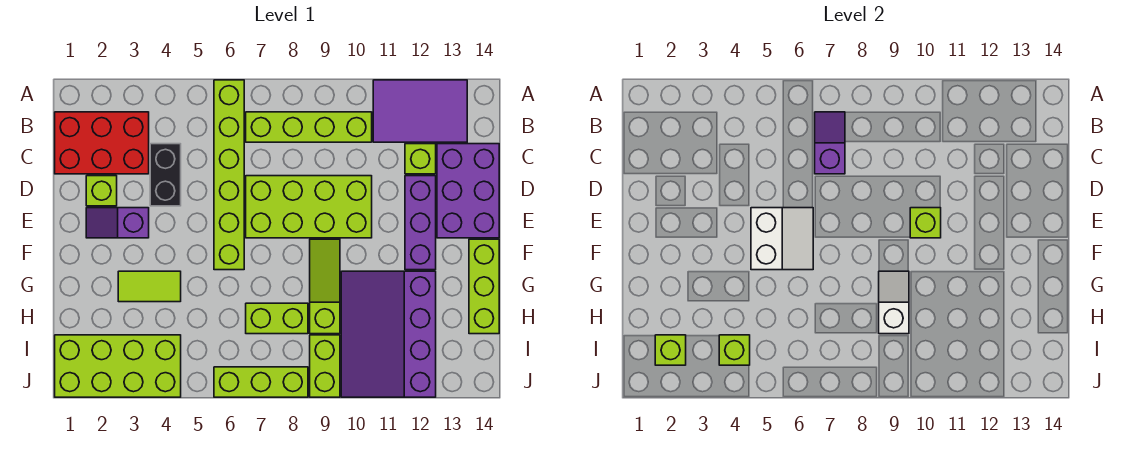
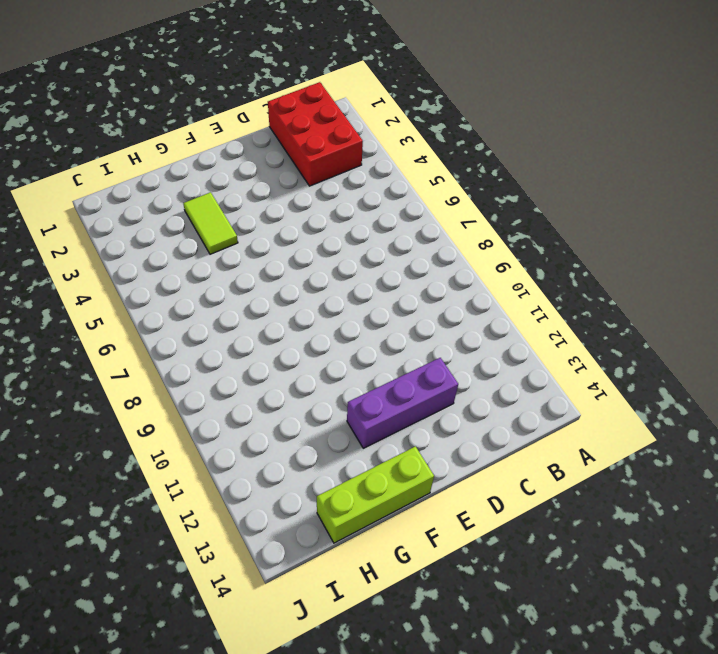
none -> lime 1x6 brick [214,80,244,270]
none -> purple 2x3 tile [373,80,467,142]
none -> lime 1x4 brick [246,112,372,142]

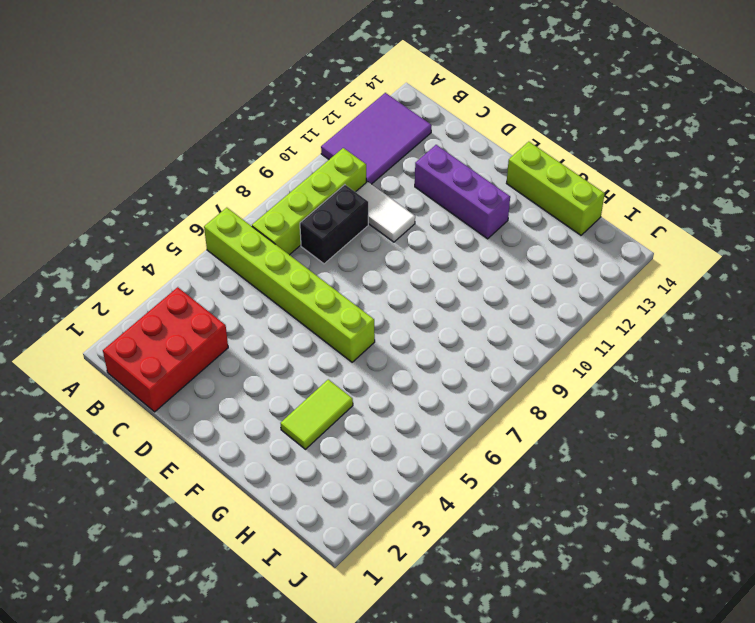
black 1x2 brick [300,185,368,264] -> black 1x2 brick turned to [150,144,181,206]
white 1x2 tile [356,182,415,242] -> lime 2x4 brick [246,176,372,238]
none -> lime 1x1 brick [405,144,436,174]
none -> purple 2x3 brick [437,144,499,238]
none -> lime 1x1 brick [86,176,117,206]

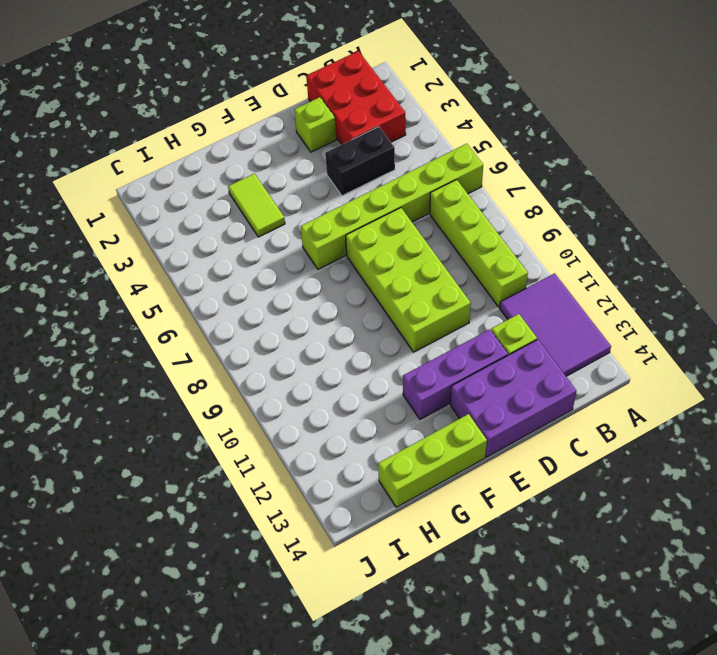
none -> purple 1x2 slope [86,208,149,238]
none -> lime 1x3 slope [310,239,340,334]
none -> purple 3x4 slope [341,271,436,397]

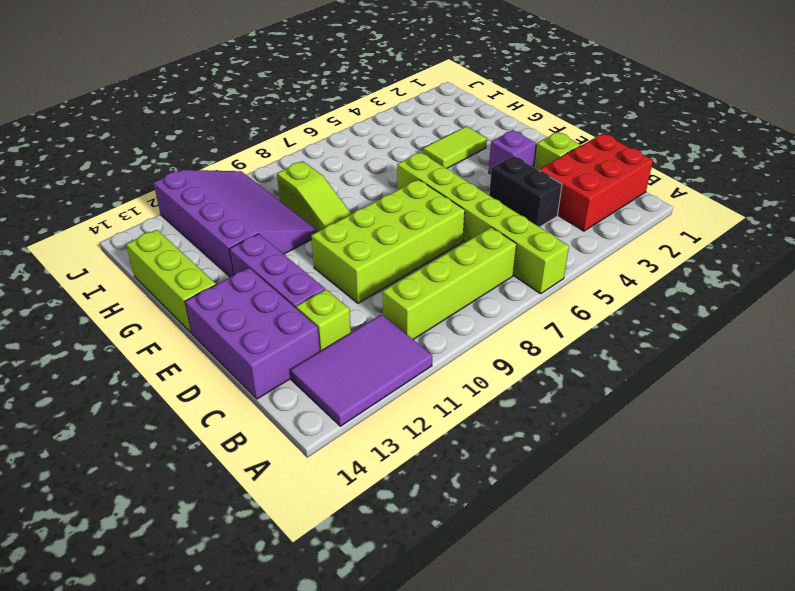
none -> lime 1x2 brick [246,303,308,334]
none -> lime 2x4 brick [55,335,181,397]
none -> lime 1x2 brick [310,335,340,397]

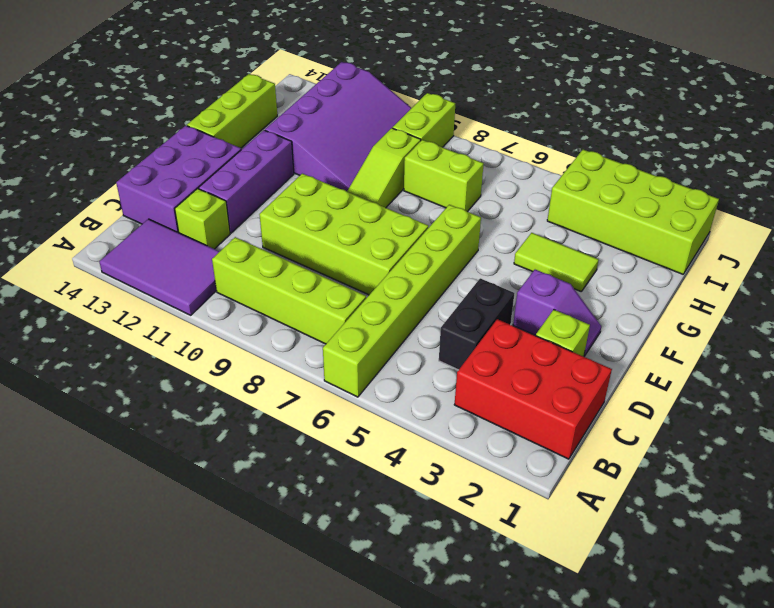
none -> lime 1x3 brick [214,367,308,397]
none -> purple 1x2 slope [815,112,845,174]
none -> white 2x2 slope [751,208,813,270]

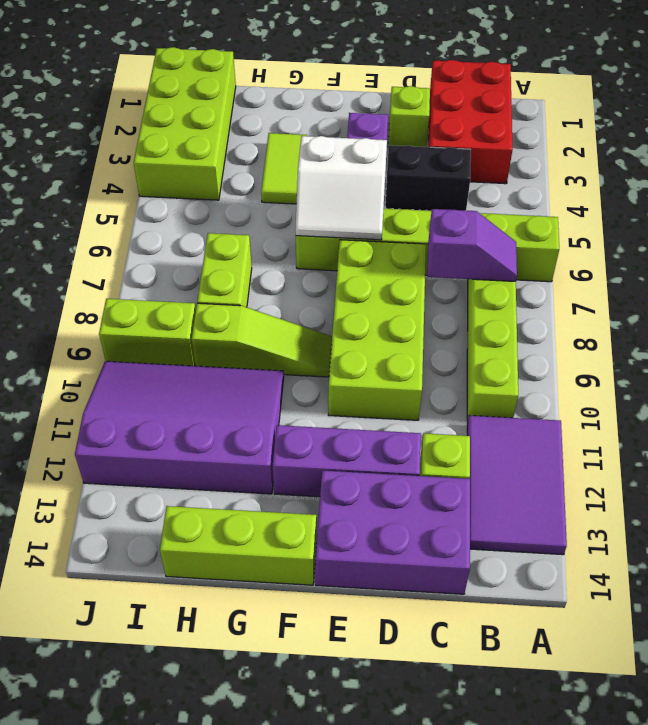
none -> lime 1x3 brick [214,367,308,397]
none -> lime 1x1 brick [910,208,941,238]
none -> white 1x2 slope [879,271,909,334]

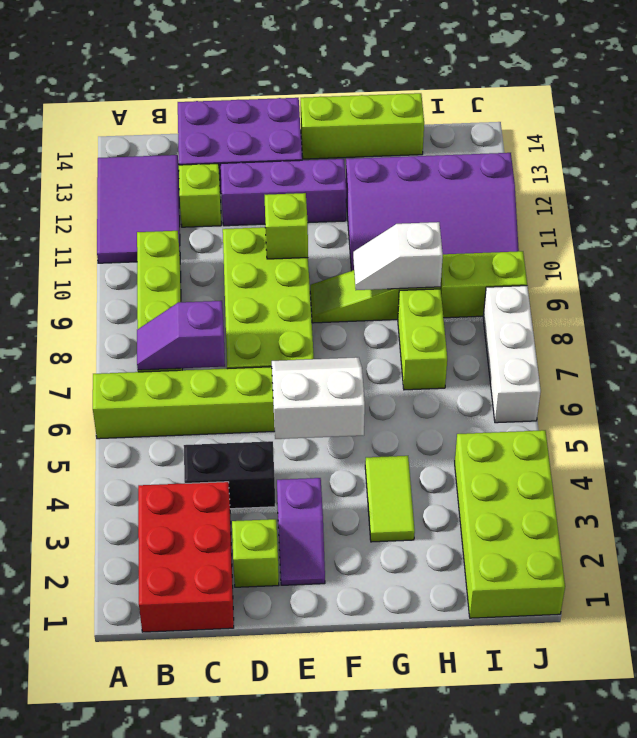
white 1x3 brick [483,286,541,423] -> lime 1x3 brick [214,367,308,397]
none -> lime 1x1 brick [655,335,686,365]
none -> lime 1x1 brick [719,335,750,365]

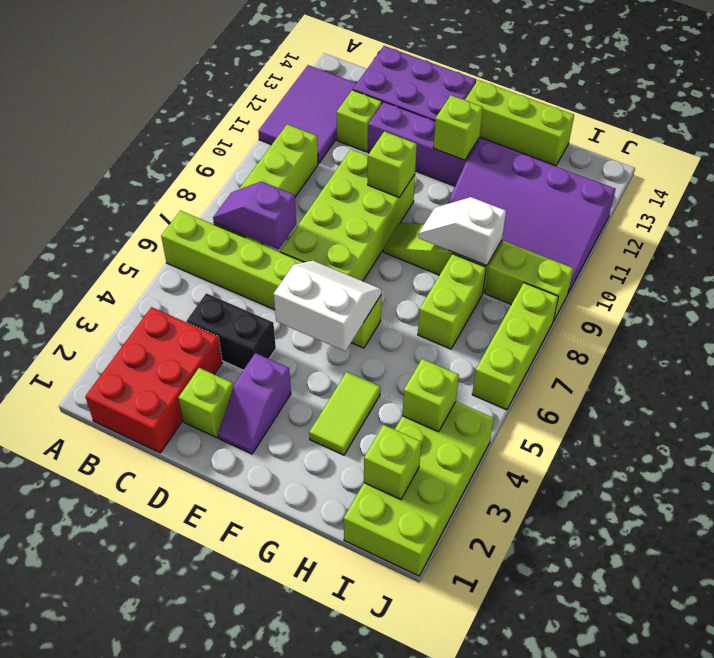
lime 1x1 brick [433,95,483,160] -> none

